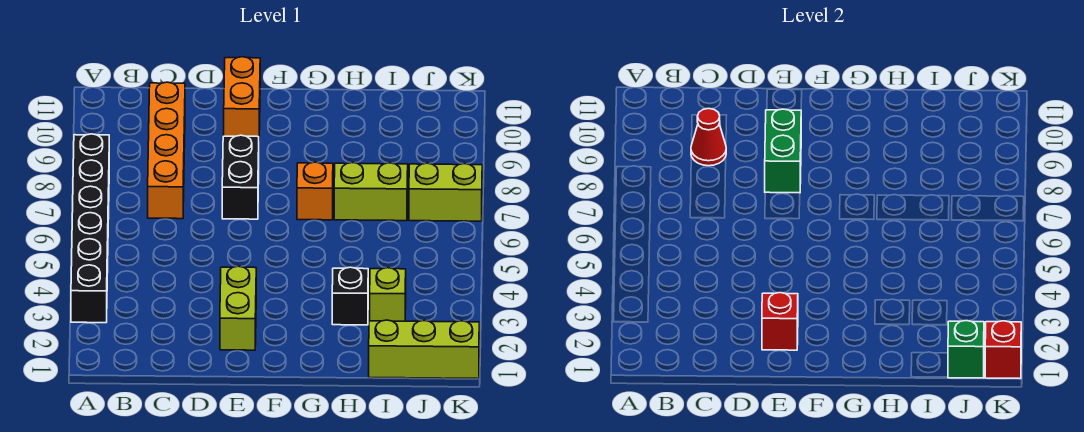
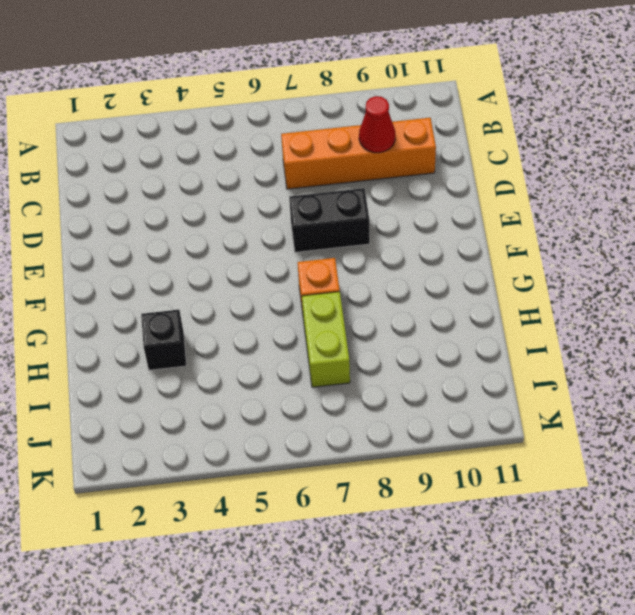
none -> black 1x6 brick [71,134,109,323]
none -> lime 1x2 brick [220,266,256,350]
none -> orange 1x2 brick [224,57,260,137]

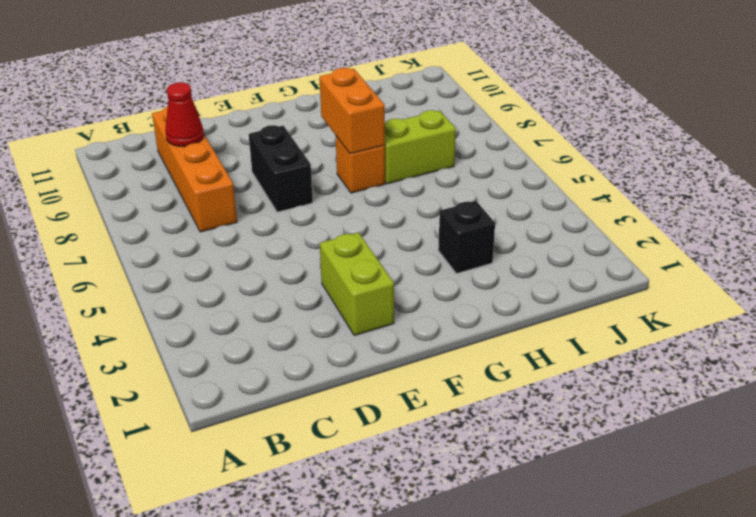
orange 1x2 brick [320,68,385,154] -> orange 1x2 brick moved to [224,57,260,137]
none -> black 1x6 brick [71,134,109,323]
none -> lime 1x3 brick [369,320,479,379]
none -> lime 1x1 brick [370,268,406,321]

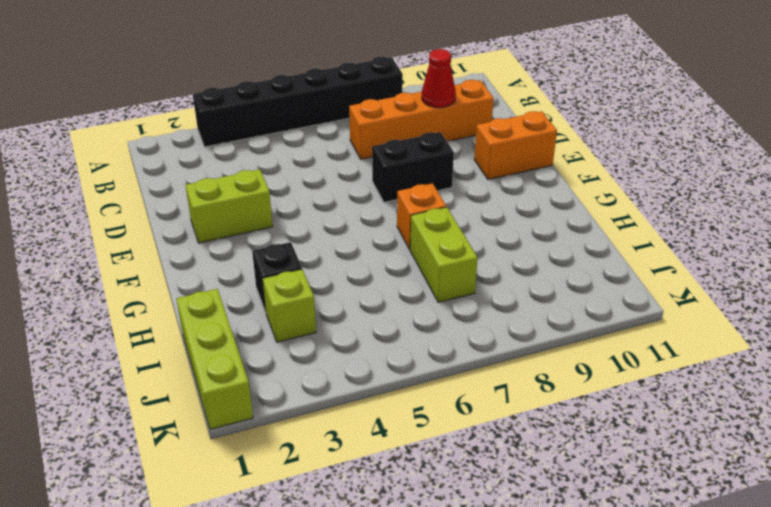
none -> lime 1x2 brick [409,163,482,221]
none -> red 1x1 brick [762,293,798,350]
none -> green 1x2 brick [765,109,801,193]

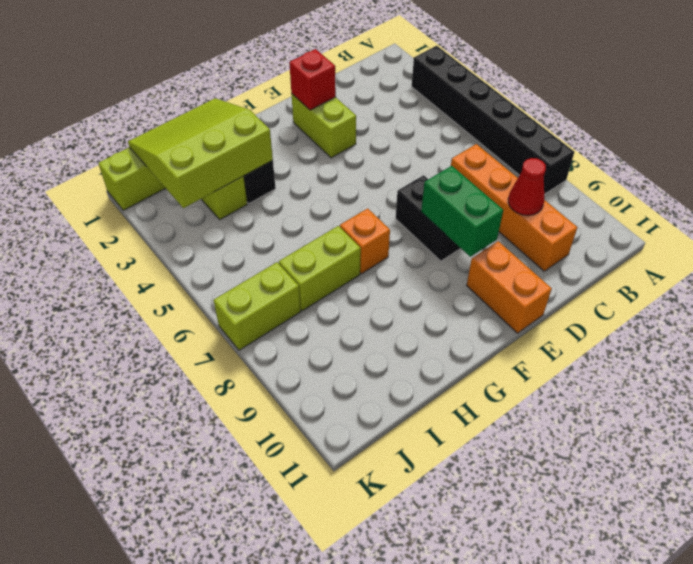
lime 3x3 slope [128,98,273,208] -> green 1x1 brick [948,321,984,378]
none -> red 1x1 brick [985,321,1021,379]

